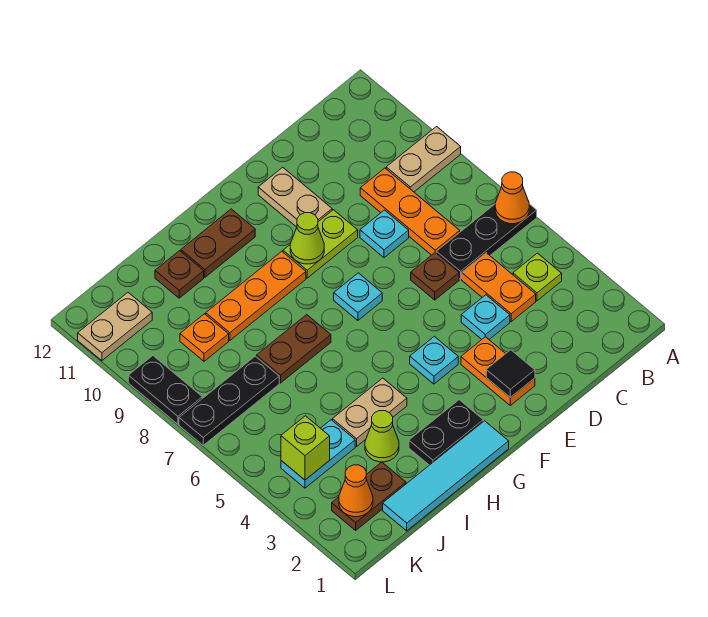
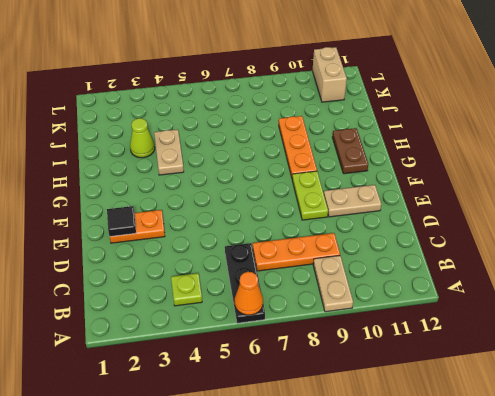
tan 1x2 brick [312,47,347,102] -> tan 1x2 plate [78,292,152,361]
none -> orange 1x2 plate [462,253,536,321]
none -> cyan 1x1 plate [461,295,510,339]
none -> brown 1x1 plate [411,253,459,300]
none -> cyan 1x1 plate [360,210,409,258]

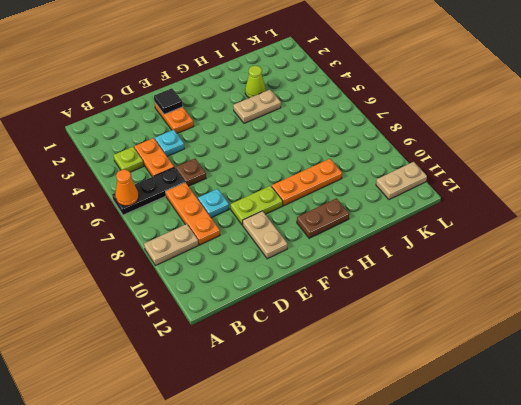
none -> cyan 1x1 plate [410,336,458,384]
none -> cyan 1x1 plate [334,273,382,320]
none -> cyan 1x4 tile [383,421,509,531]
none -> black 1x2 plate [409,400,483,465]

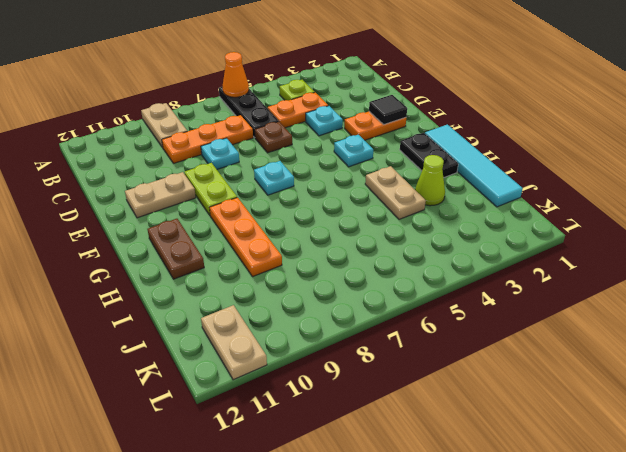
none -> brown 1x2 plate [256,315,331,383]
none -> brown 1x1 plate [155,251,204,298]
none -> brown 1x2 plate [332,462,406,530]
none -> cyan 1x2 plate [281,420,355,488]

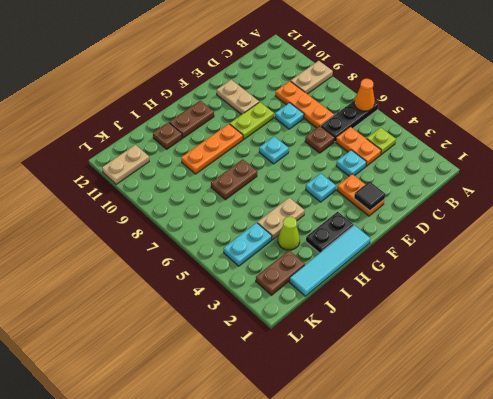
none -> black 1x3 plate [179,356,279,445]
none -> orange 1x1 plate [180,314,229,361]
none -> black 1x2 plate [128,356,202,424]
none -> lime 1x1 cone [290,213,324,264]

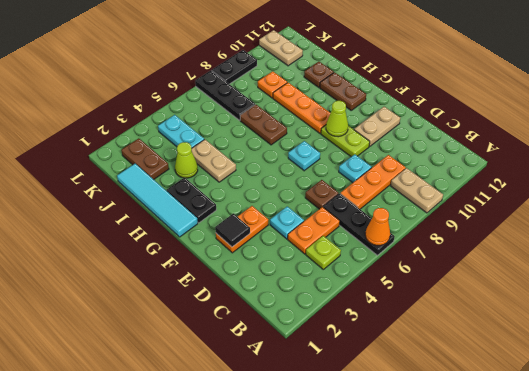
none -> cyan 1x1 plate [410,336,458,384]
none -> orange 1x1 cone [339,465,373,517]
none -> lime 1x1 brick [281,416,330,480]

